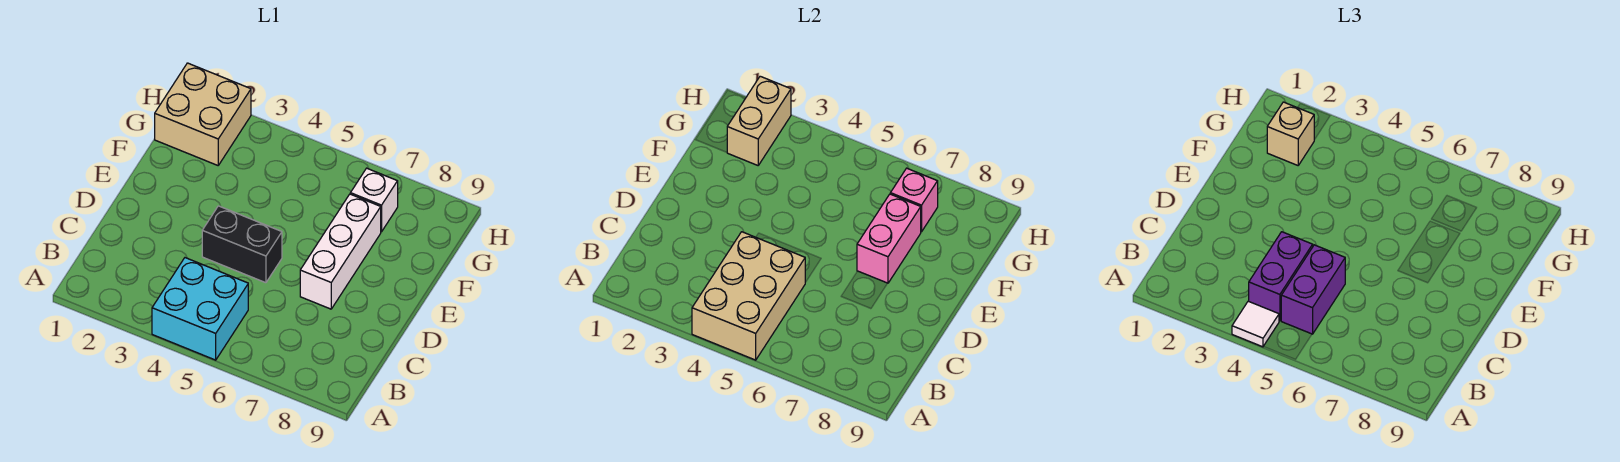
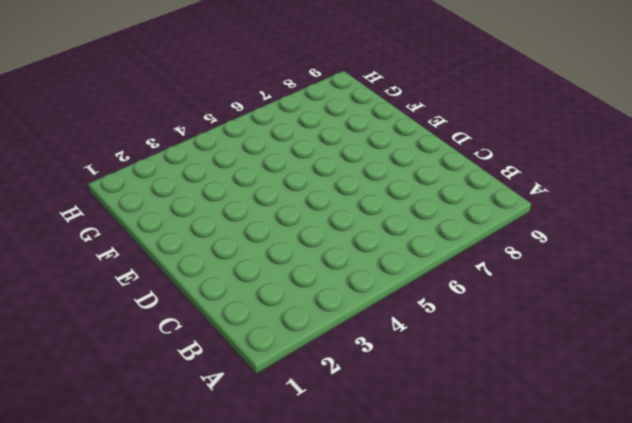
none -> cyan 2x2 brick [152,258,248,360]
none -> black 1x2 brick [202,206,282,283]
none -> white 1x3 brick [300,194,381,309]

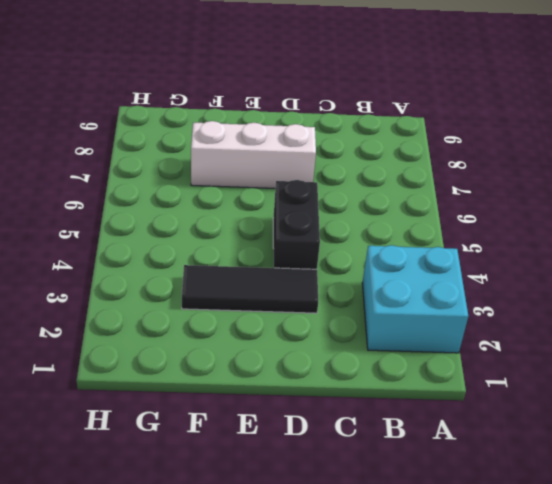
cyan 2x2 brick [362,245,468,353] -> cyan 2x2 brick moved to [152,258,248,360]
black 1x3 tile [182,265,318,313] -> none
none -> tan 2x2 brick [155,63,251,165]
none -> white 1x1 brick [350,168,398,232]
none -> tan 2x3 brick [692,232,805,360]

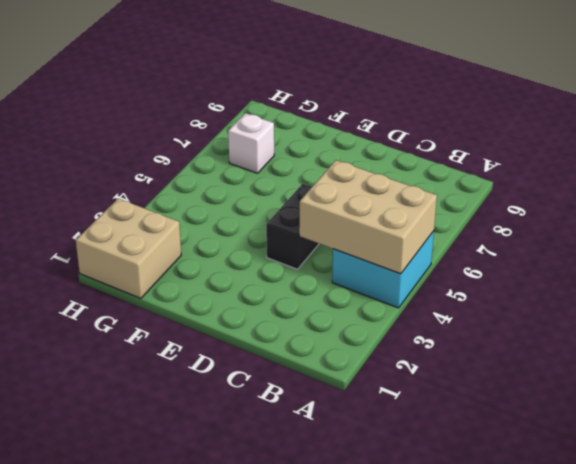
none -> white 1x3 brick [300,194,381,309]
none -> pink 1x2 brick [857,194,921,283]
none -> tan 1x2 brick [727,76,791,165]

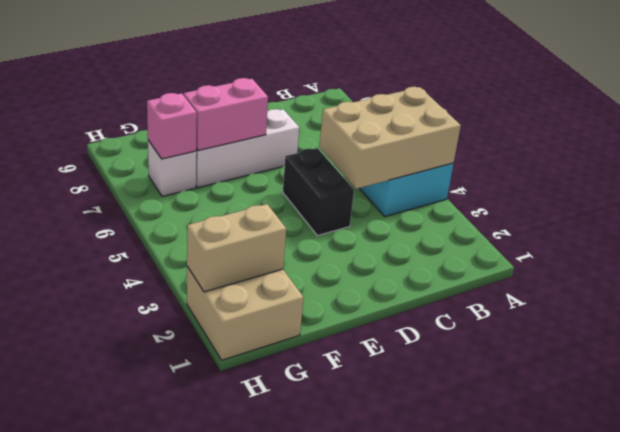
none -> white 1x1 tile [1232,301,1279,347]
none -> purple 1x2 brick [1249,232,1313,321]
none -> purple 1x2 brick [1281,245,1345,334]

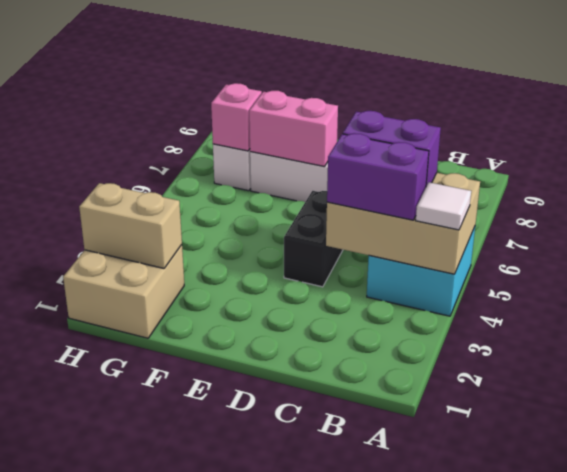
none -> tan 1x1 brick [1267,102,1314,165]

